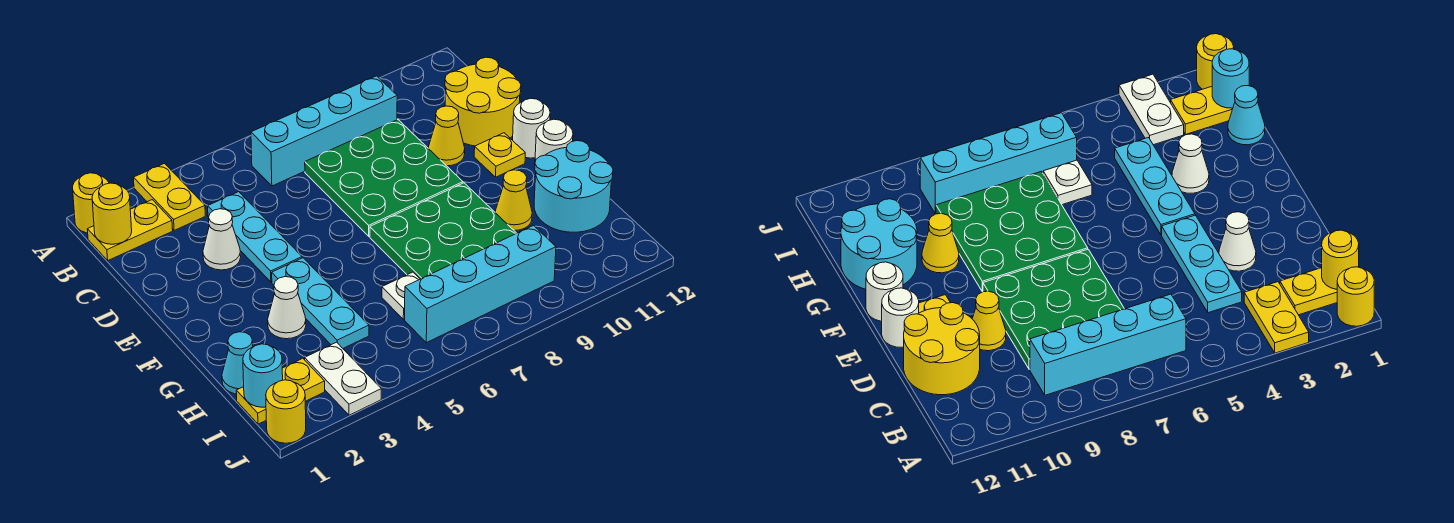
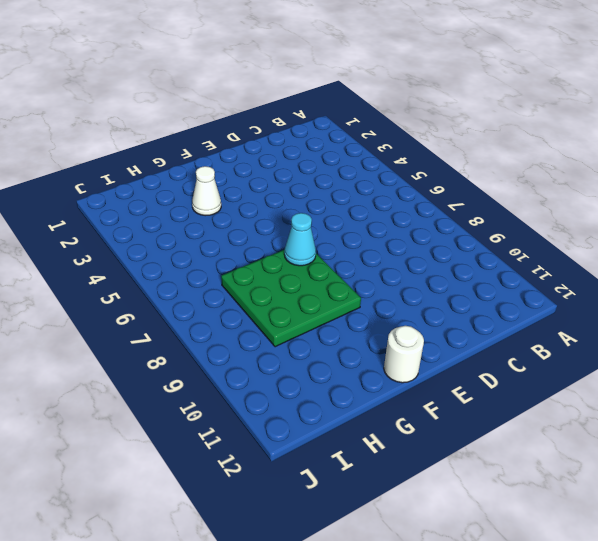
cyan 1x1 cone [284,213,316,266] -> cyan 1x1 cone moved to [222,332,253,394]
none -> yellow 1x1 round brick [73,173,109,233]
none -> yellow 1x2 plate [134,164,205,230]
none -> yellow 1x2 plate [87,200,173,260]

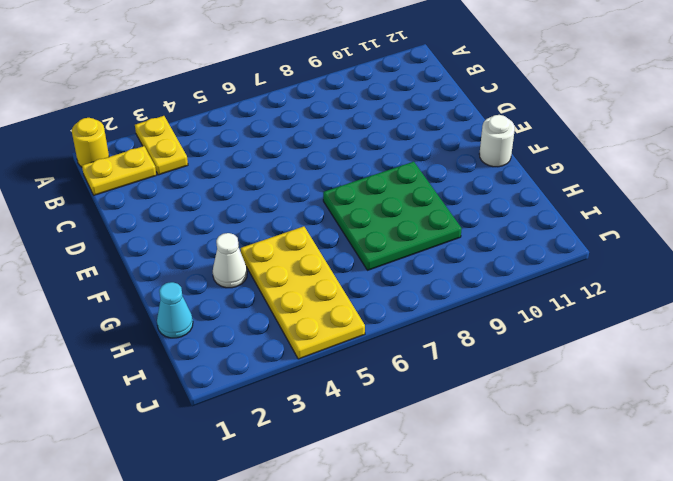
yellow 2x4 plate [240,226,365,359] -> cyan 1x3 plate [272,258,369,348]
none -> cyan 1x4 brick [251,76,397,186]
none -> cyan 1x3 plate [208,192,302,282]
none -> green 3x3 plate [305,120,463,236]

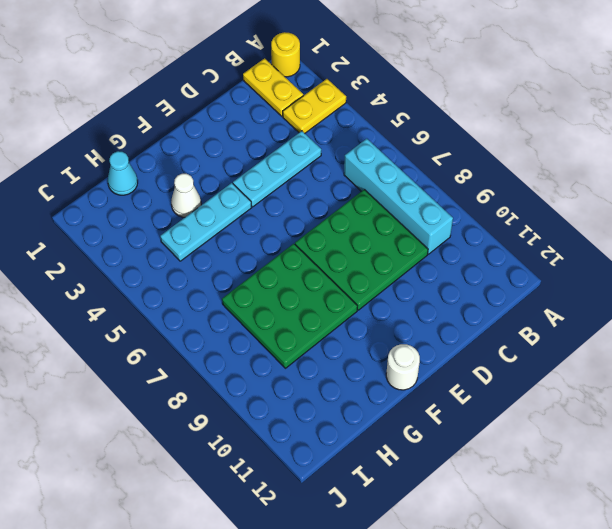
none -> yellow 2x2 round brick [445,57,521,146]
none -> white 1x1 cone [203,209,241,270]
none -> yellow 1x1 cone [428,106,465,166]

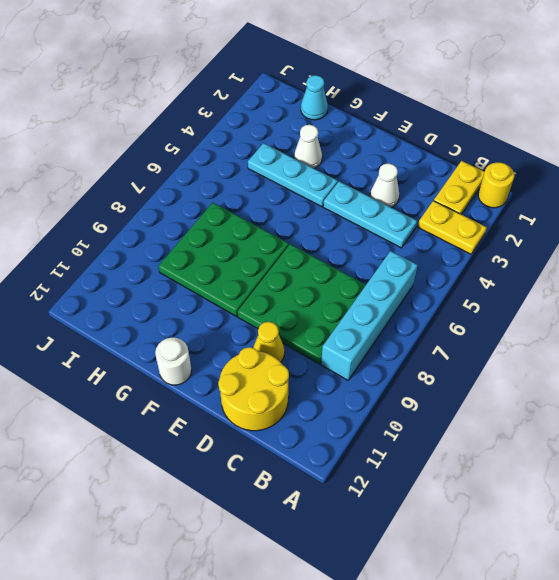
none -> yellow 1x1 plate [474,133,525,177]
none -> white 1x1 round brick [513,99,550,158]
none -> yellow 1x1 cone [495,170,532,231]

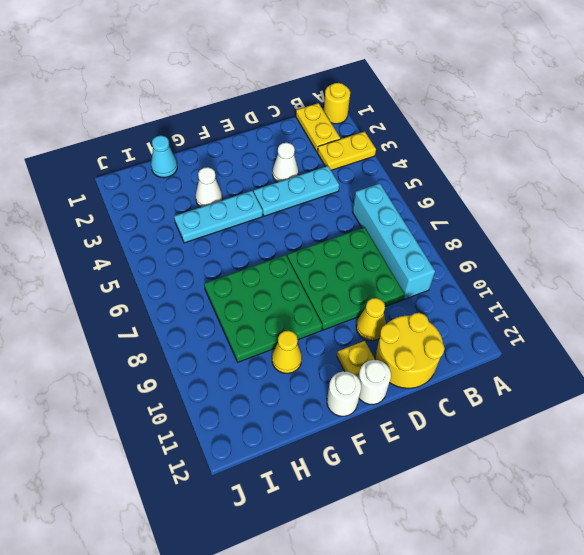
none -> cyan 2x2 round brick [534,141,613,232]
none -> white 1x1 plate [382,272,420,319]
none -> yellow 1x2 plate [236,358,325,424]

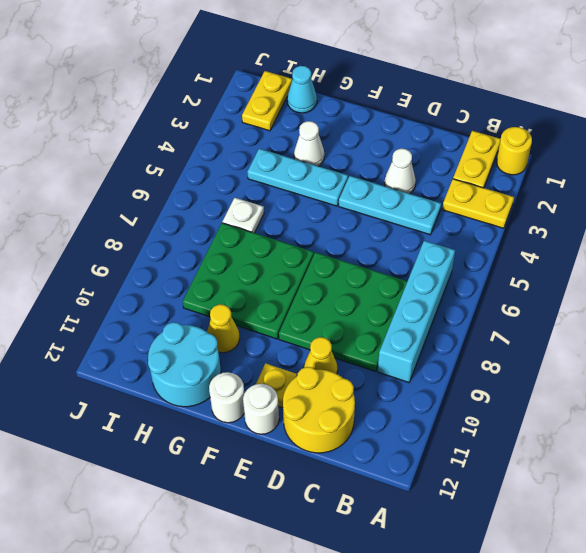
none -> white 1x2 plate [305,342,381,415]
none -> cyan 1x4 brick [405,226,556,343]
none -> yellow 1x1 round brick [266,380,306,443]

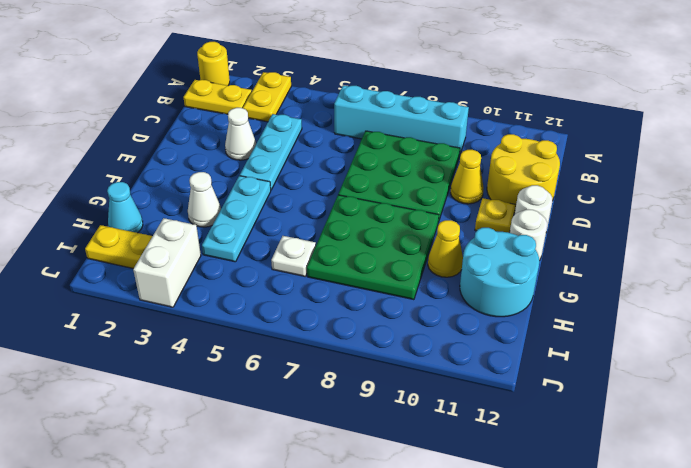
white 1x2 brick [133,218,201,307] -> white 1x2 plate [305,342,381,415]
none -> cyan 1x4 brick [405,226,556,343]
none -> yellow 1x1 round brick [266,380,306,443]
none -> yellow 1x1 round brick [92,183,132,244]

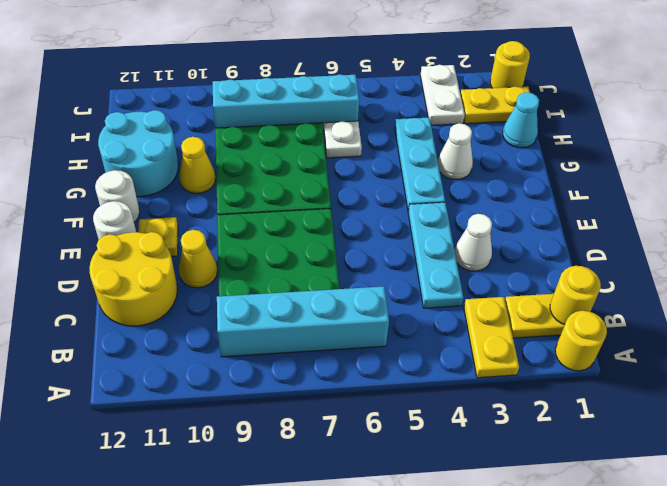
none -> cyan 1x1 round brick [243,344,283,407]

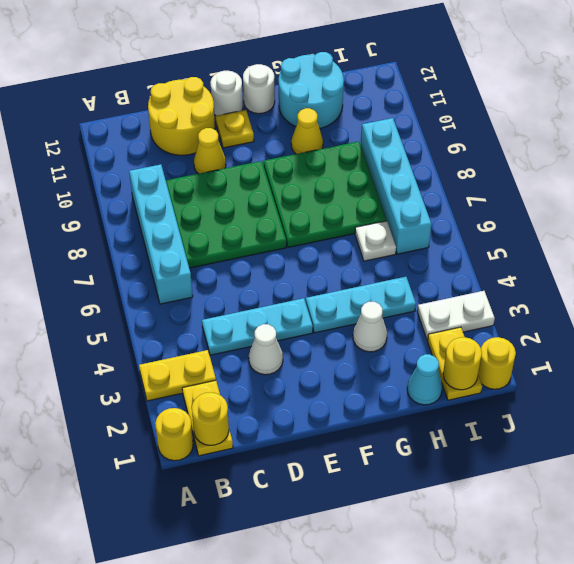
yellow 1x1 round brick [443,337,482,390] -> cyan 1x1 round brick [243,344,283,407]

